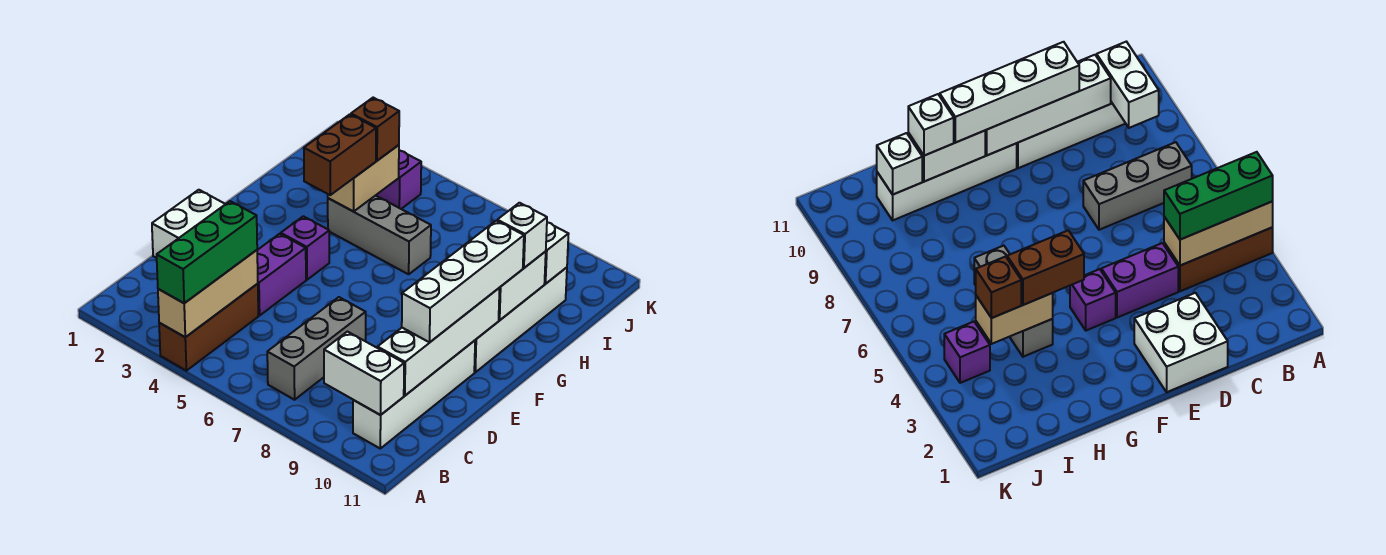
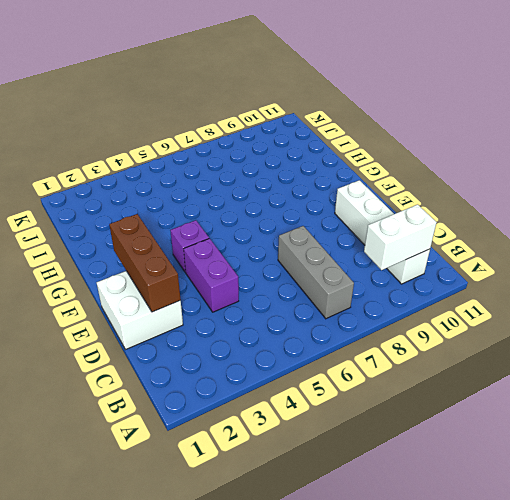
brown 1x3 brick [109,214,181,312] -> brown 1x3 brick moved to [159,284,258,371]
none -> white 1x4 brick [474,267,567,372]
none -> grey 1x3 brick [328,195,431,274]
none -> purple 1x1 brick [376,150,421,209]

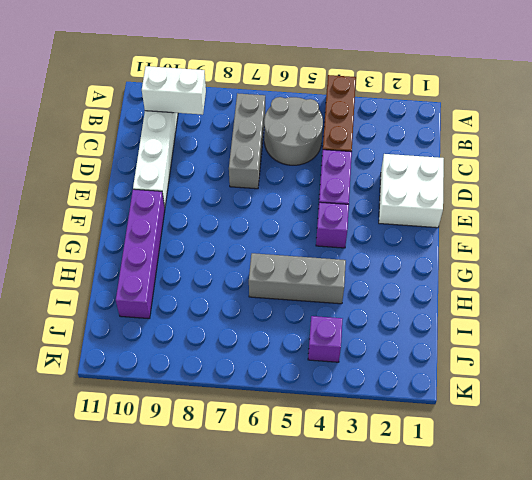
grey 2x2 round brick [264,97,323,165] -> none
purple 1x4 brick [116,189,165,319] -> white 1x4 brick [474,267,567,372]
none -> tan 1x3 brick [158,250,258,337]
none -> white 1x4 brick [378,288,500,396]
none -> white 1x2 brick [499,252,546,320]

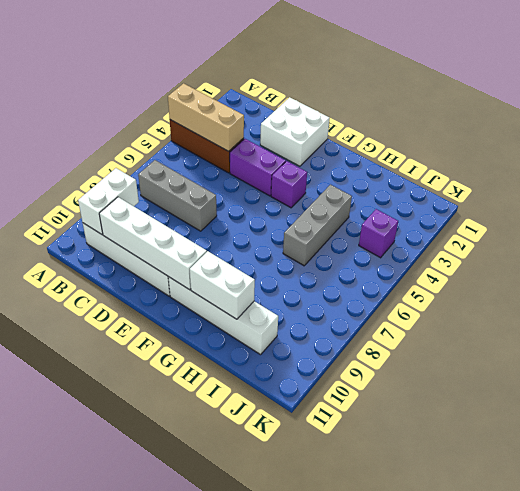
none -> tan 1x2 brick [328,145,399,212]
none -> white 1x1 brick [545,222,568,284]
none -> green 1x3 brick [157,201,257,303]

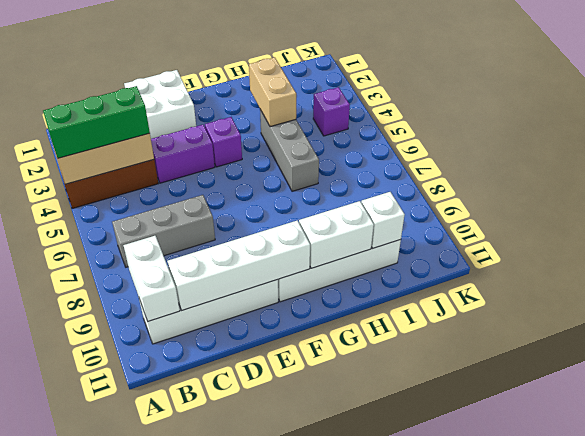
tan 1x2 brick [249,57,296,127] -> tan 1x2 brick turned to [328,145,399,212]
none -> white 1x4 brick [402,221,524,342]
none -> brown 1x2 brick [304,114,376,195]
none -> white 1x1 brick [497,203,547,268]

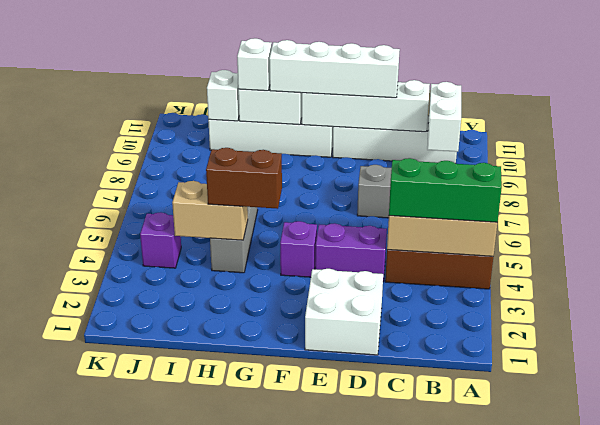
none -> brown 1x1 brick [351,98,399,161]

